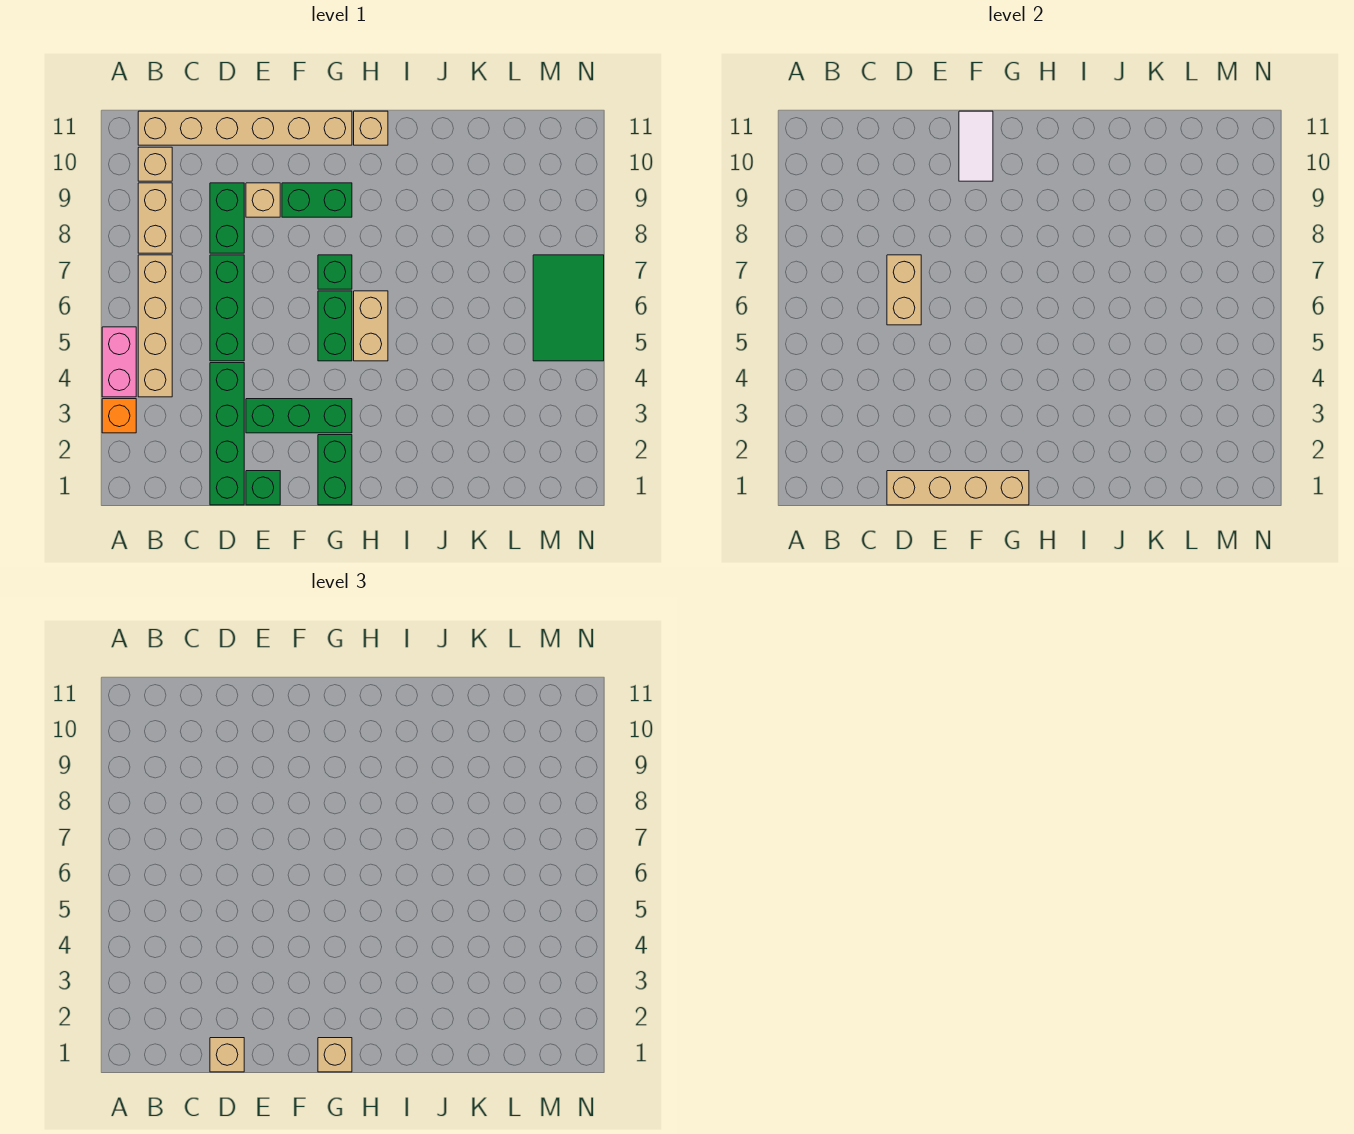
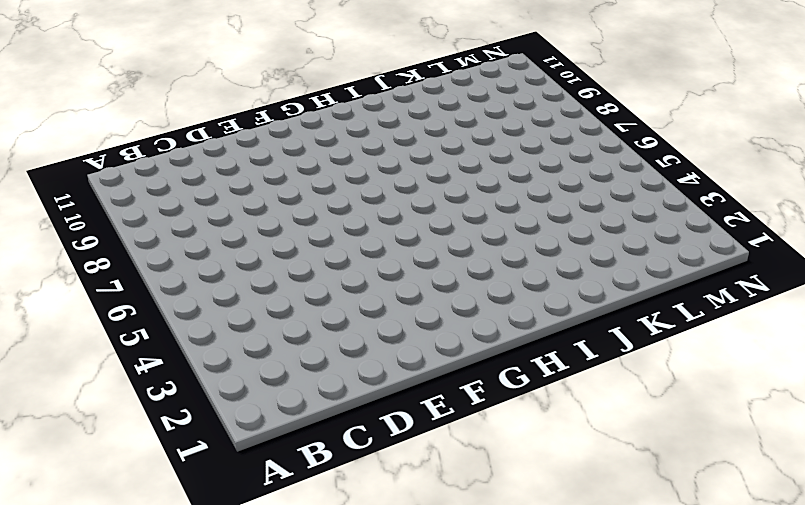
none -> orange 1x1 brick [102,399,136,433]
none -> pink 1x2 brick [102,327,136,397]
none -> tan 1x4 brick [138,255,172,397]

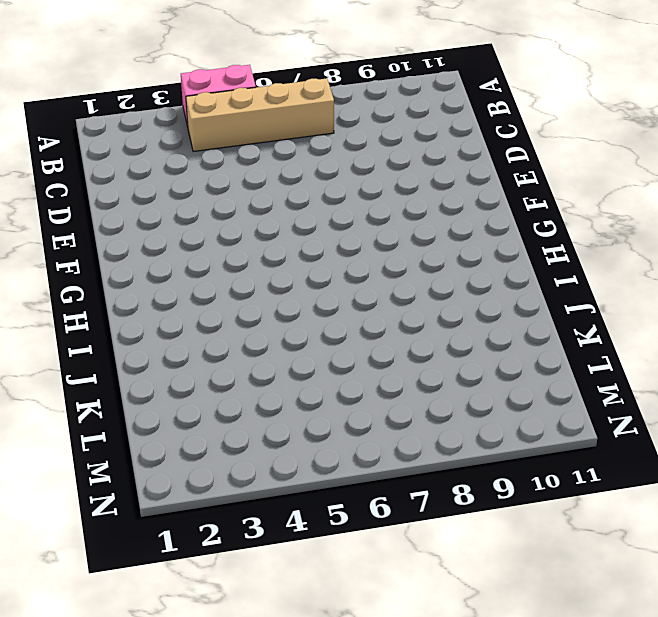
none -> orange 1x1 brick [102,399,136,433]
none -> tan 1x2 brick [138,183,172,253]
none -> tan 1x1 brick [138,147,172,181]

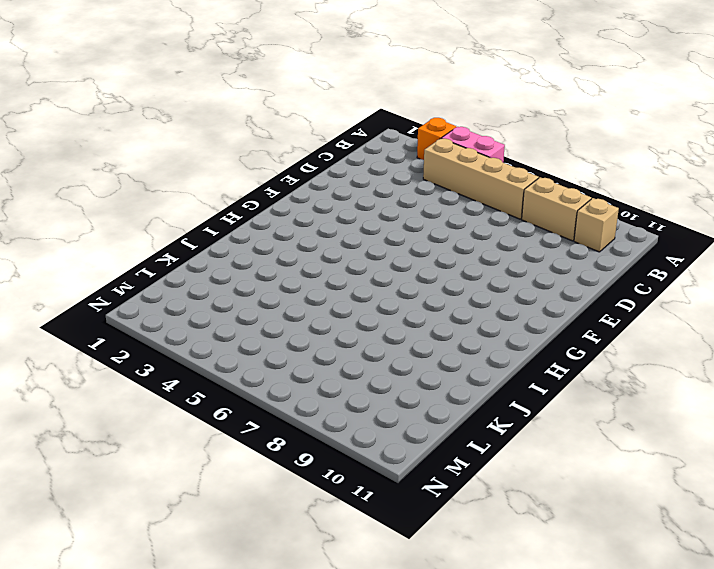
none -> tan 1x6 brick [138,111,352,145]
none -> green 1x4 brick [210,363,244,505]
none -> green 1x3 brick [210,255,244,361]

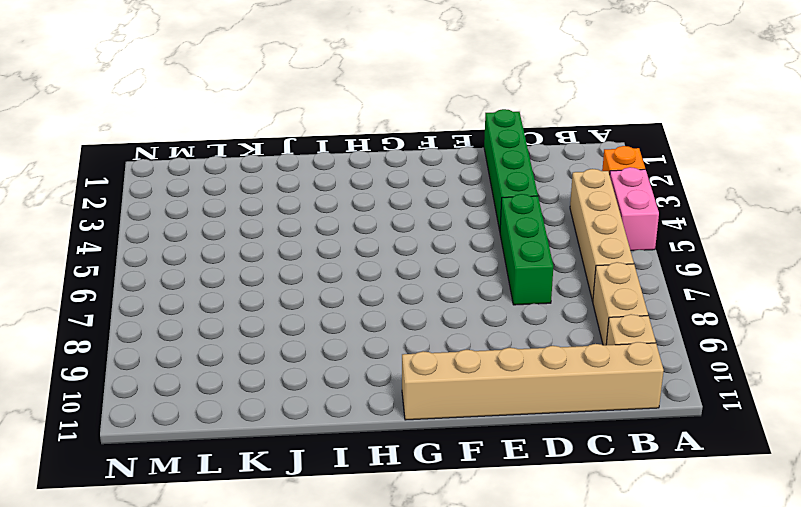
none -> green 1x2 brick [210,183,244,253]
none -> green 1x1 brick [246,471,280,505]
none -> green 1x3 brick [246,399,352,433]

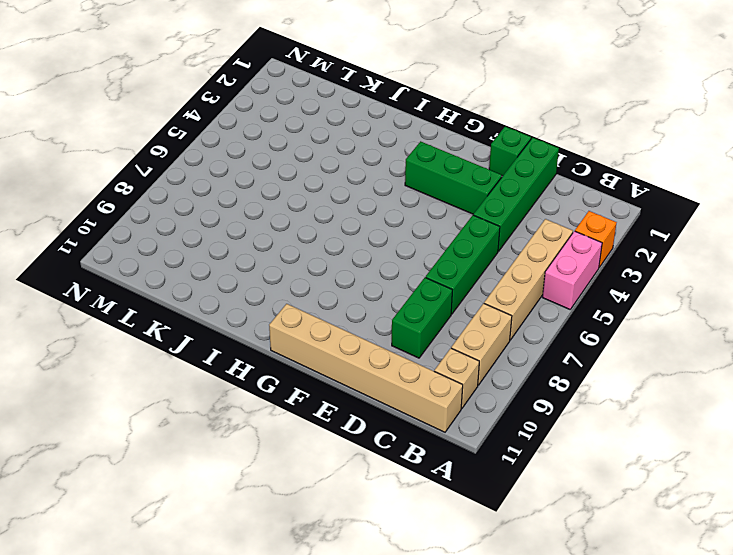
none -> tan 1x1 brick [246,183,280,217]
none -> green 1x2 brick [282,183,352,217]
none -> green 1x2 brick [318,435,352,505]

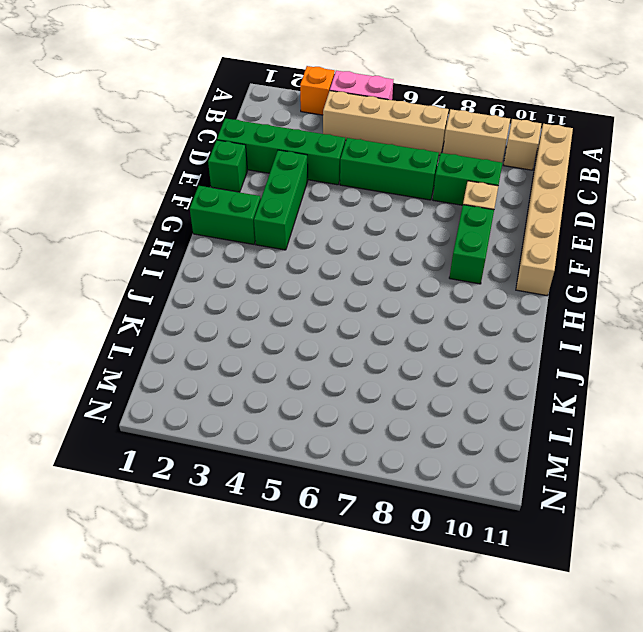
none -> green 1x2 brick [318,291,352,361]
none -> green 1x1 brick [318,255,352,289]
none -> tan 1x2 brick [354,291,388,361]

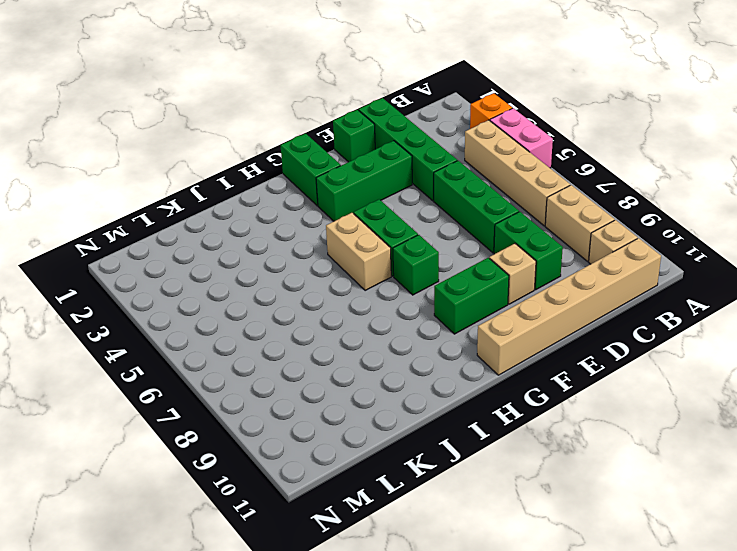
none -> tan 1x1 brick [354,111,388,145]
none -> green 2x3 tile [533,255,604,361]
none -> tan 1x4 brick [887,471,1029,505]

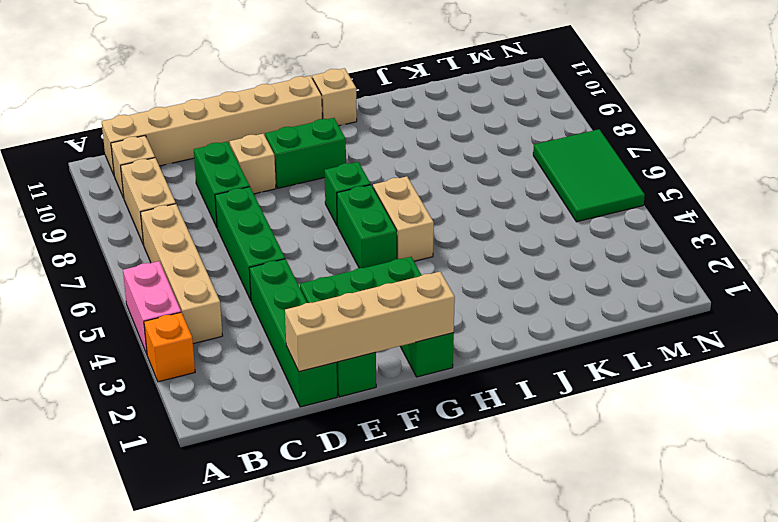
none -> tan 1x2 brick [887,255,921,325]
none -> white 1x2 tile [959,111,993,181]
none -> tan 1x1 brick [210,1038,244,1072]

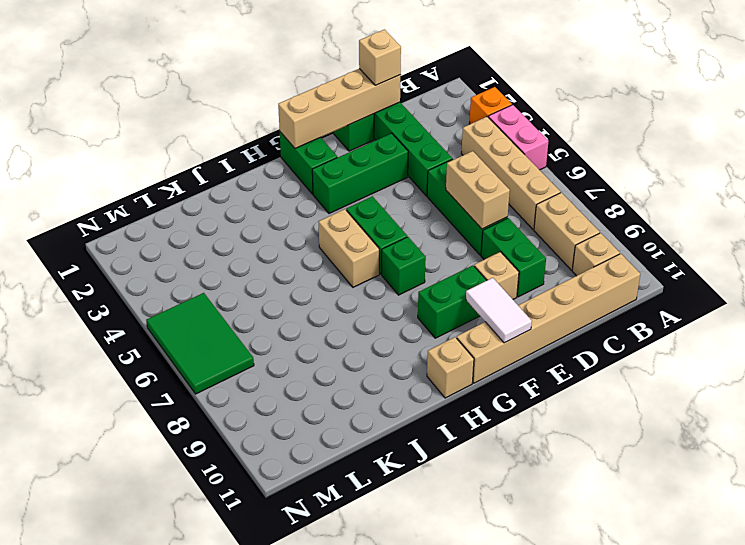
none -> tan 1x1 brick [318,1038,352,1072]

